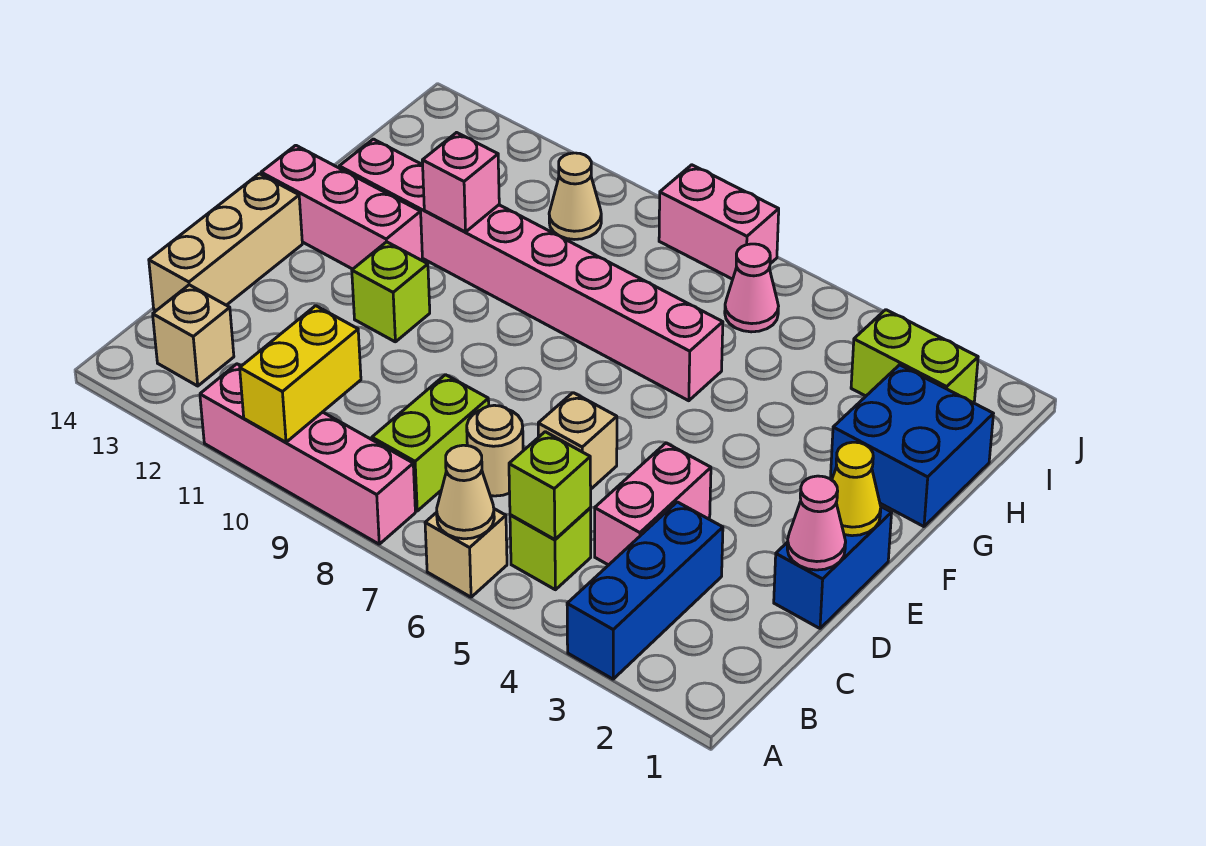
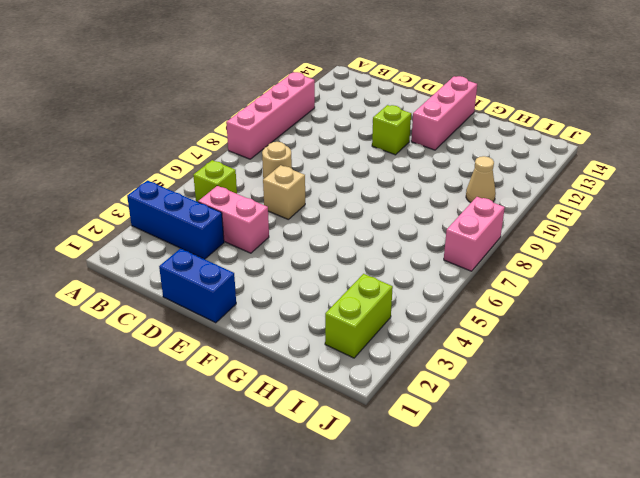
none -> tan 1x1 brick [425,509,507,597]
none -> lime 1x2 brick [372,375,489,511]
none -> tan 1x1 brick [153,285,234,386]

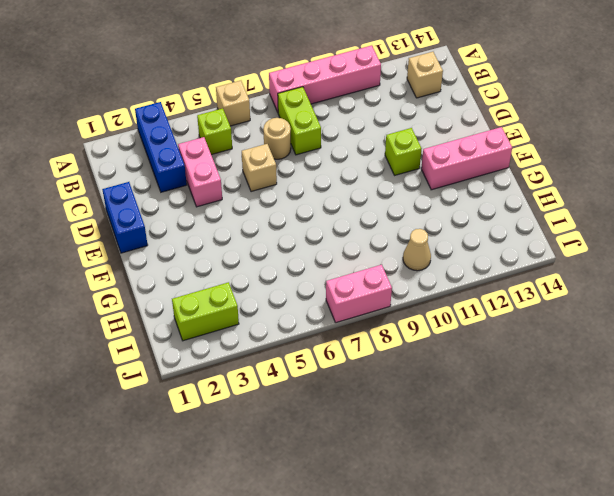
none -> tan 1x3 brick [149,174,302,311]
none -> blue 2x2 brick [831,365,993,527]
none -> pink 1x8 brick [339,139,723,401]

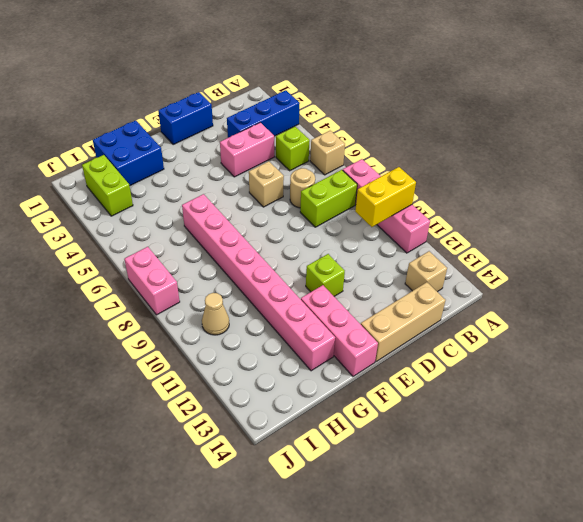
none -> pink 1x1 cone [725,244,778,332]
none -> tan 1x1 cone [437,445,494,539]
none -> lime 1x1 brick [509,432,591,539]

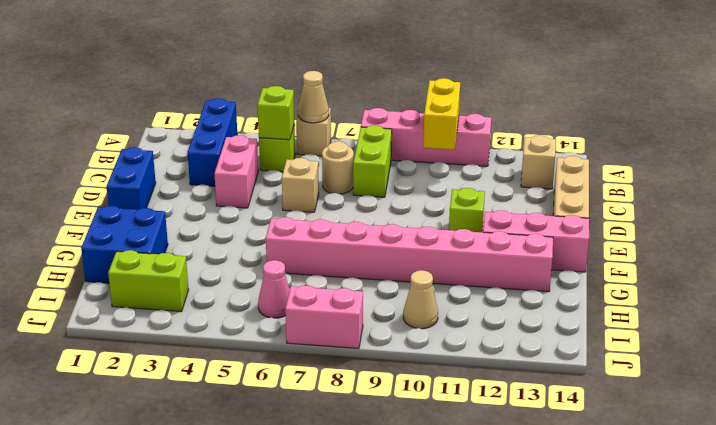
none -> pink 1x1 cone [787,476,846,570]
none -> yellow 1x1 cone [832,442,881,536]
none -> pink 1x1 brick [422,133,499,232]

